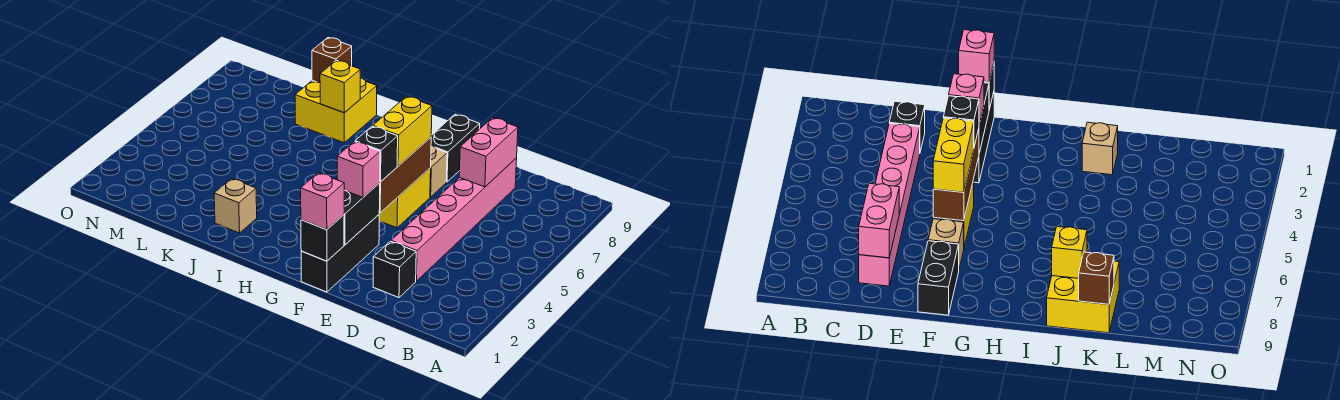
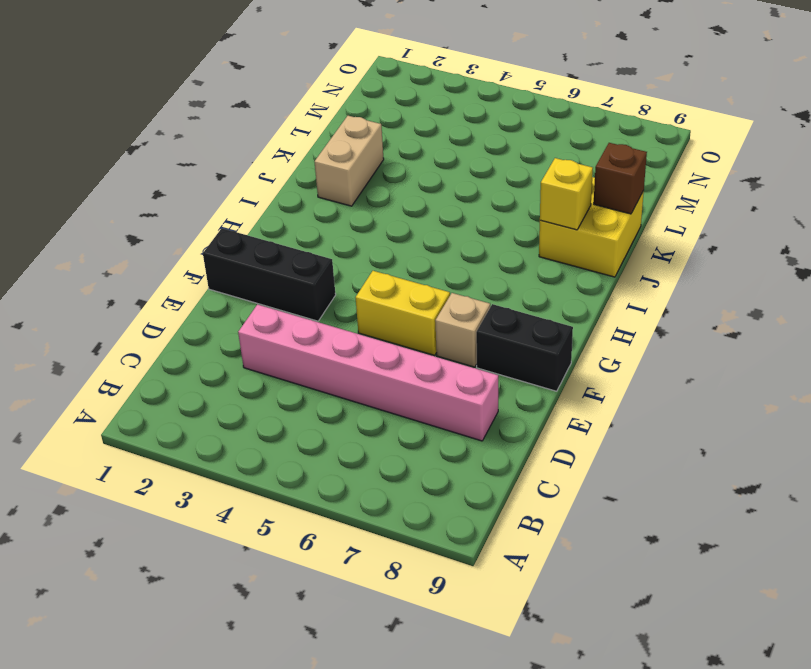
tan 1x2 brick [314,116,384,206] -> tan 1x1 brick [214,179,257,233]
none -> black 1x1 brick [373,241,416,298]
none -> pink 1x2 brick [459,118,518,187]
none -> black 1x1 brick [301,215,344,261]

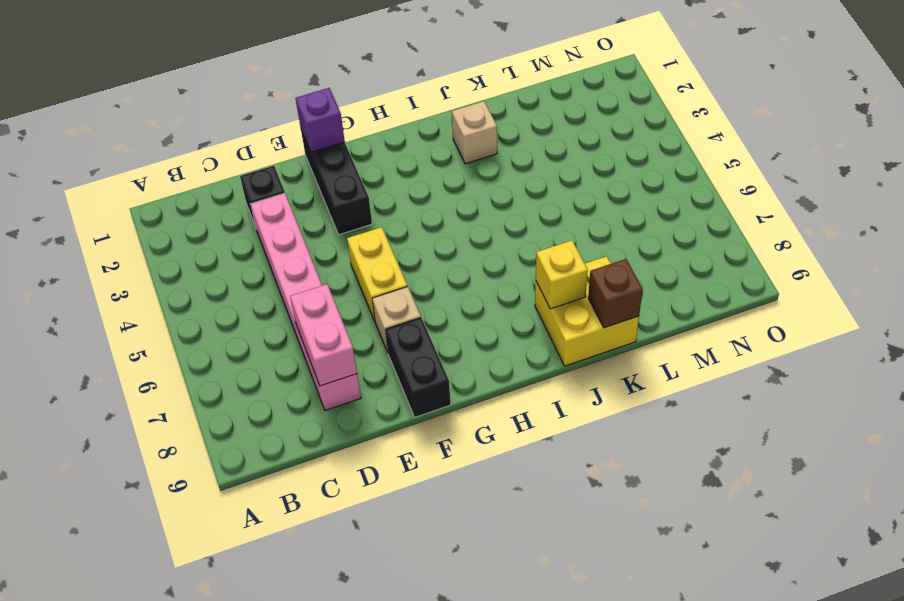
purple 1x1 brick [295,88,345,152] -> black 1x1 brick [301,215,344,261]
none -> black 1x2 brick [344,183,380,245]
none -> brown 1x3 brick [379,137,431,213]
none -> pink 1x1 brick [301,173,344,230]

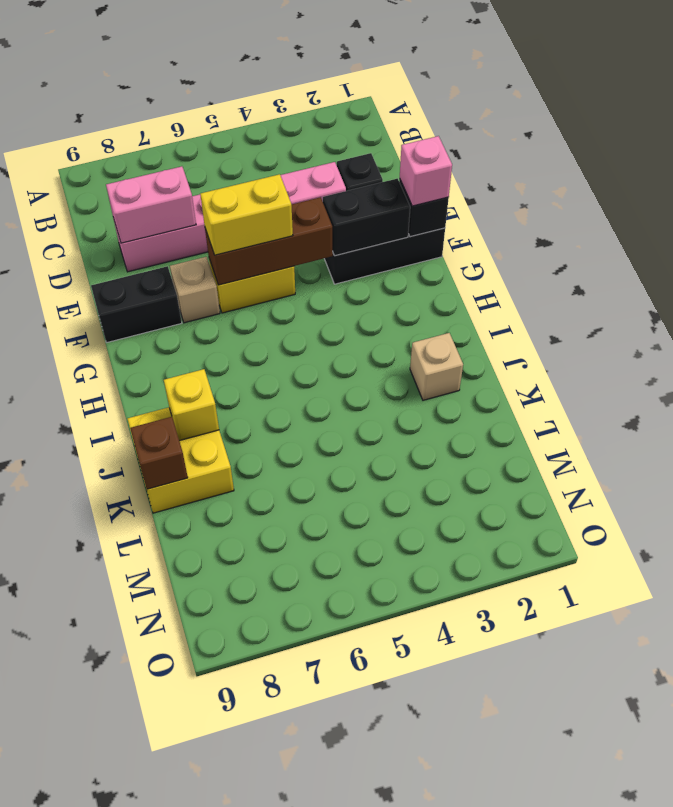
none -> pink 1x1 brick [337,142,380,197]
none -> black 1x1 brick [355,126,398,182]

